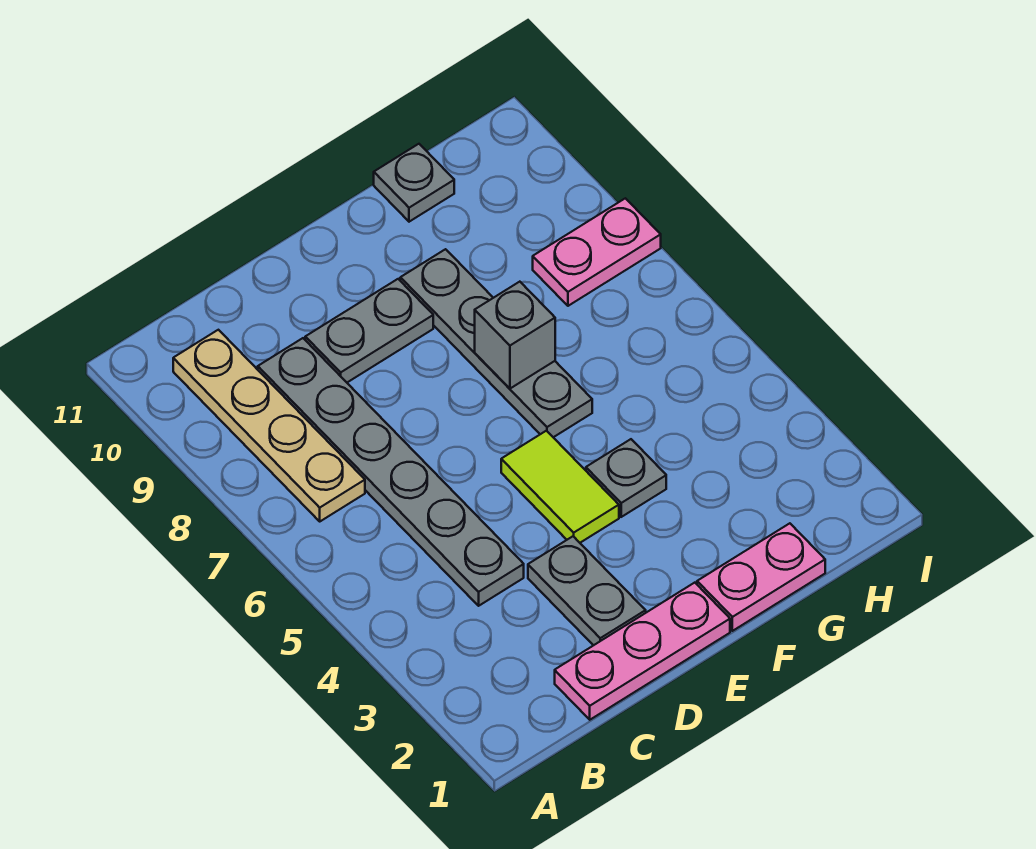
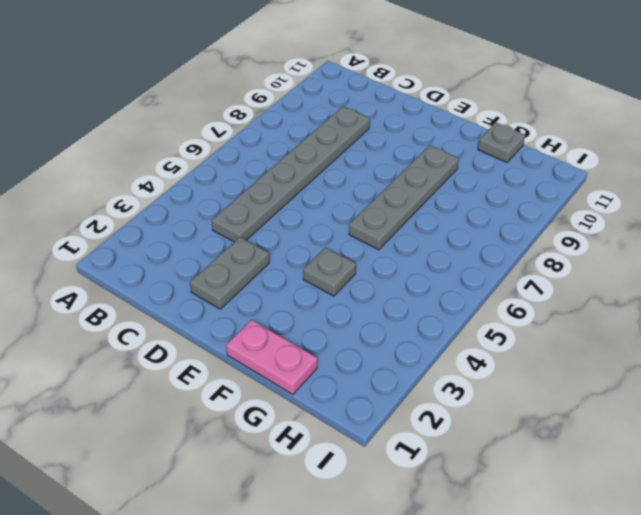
none -> tan 1x4 plate [173,330,365,521]
none -> pink 1x3 plate [555,583,730,720]
none -> grey 1x2 plate [305,279,433,382]

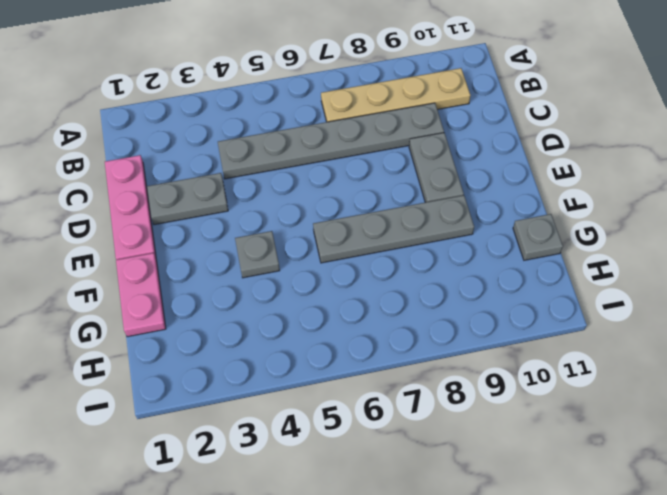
none -> lime 1x2 tile [501,431,619,543]
none -> pink 1x2 plate [533,198,661,306]
none -> grey 1x1 brick [475,282,555,389]

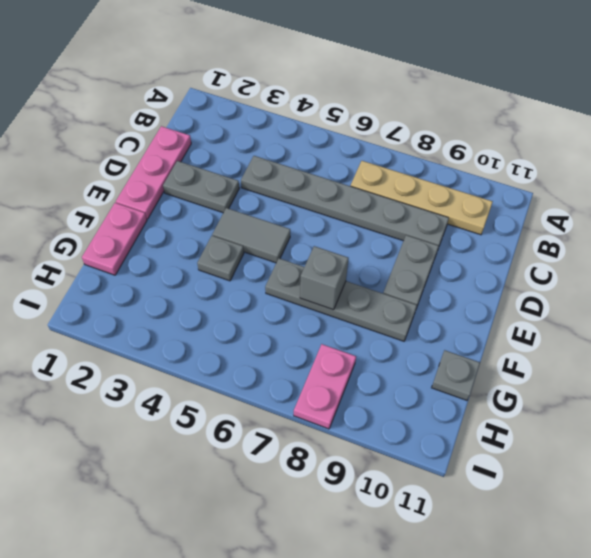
grey 1x2 tile [212,208,290,263] -> lime 1x2 tile [501,431,619,543]

